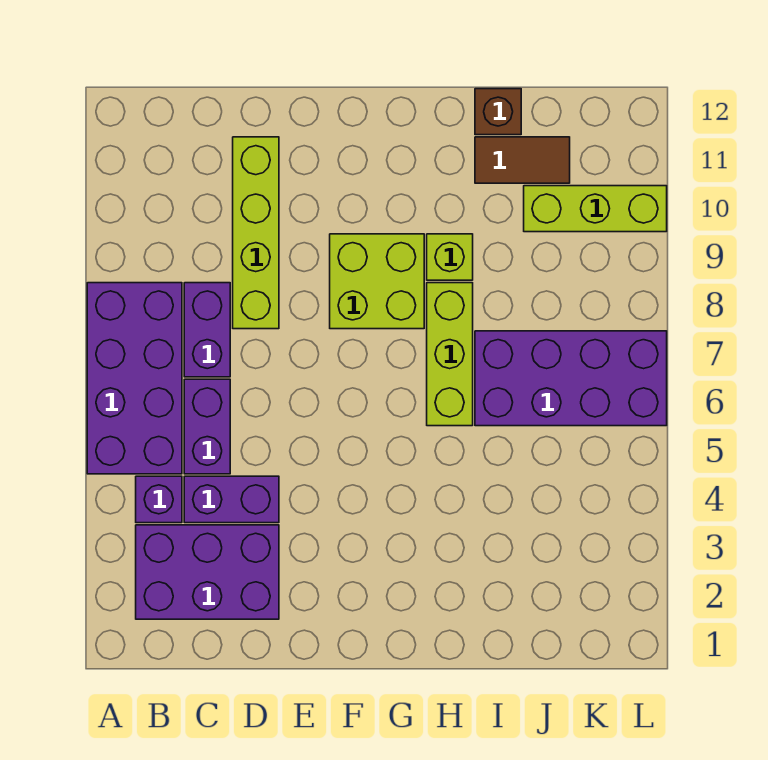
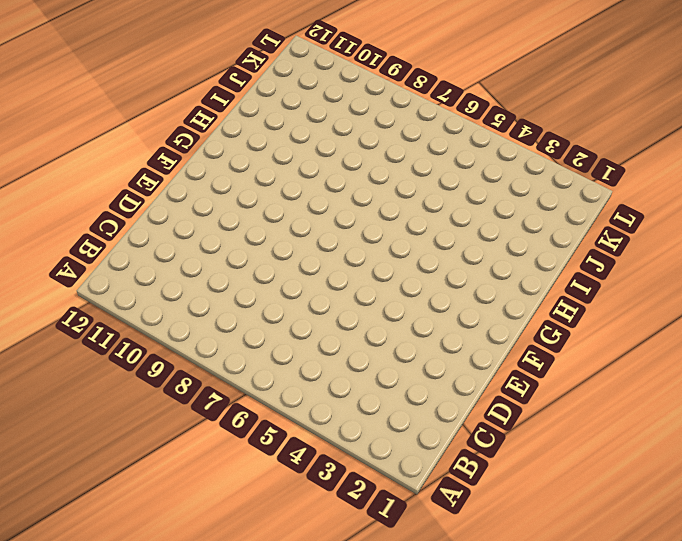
none -> purple 2x4 brick [87,283,182,474]
none -> purple 2x3 brick [136,525,279,619]
none -> purple 1x1 brick [136,476,182,523]

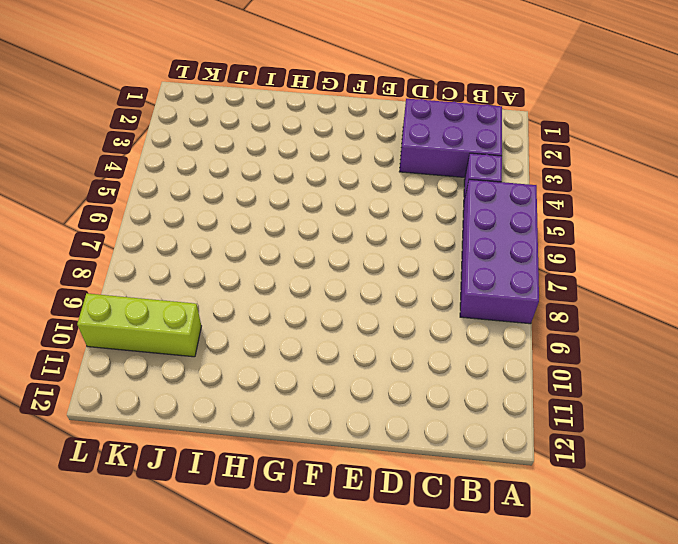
none -> purple 1x2 brick [184,476,279,523]
none -> purple 1x2 brick [184,379,230,474]
none -> purple 1x2 brick [184,283,230,377]

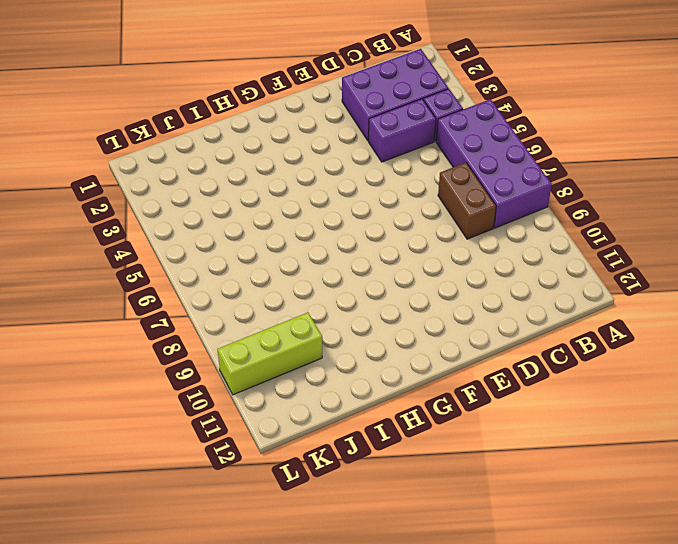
brown 1x2 brick [438,163,496,239] -> purple 1x2 brick [184,283,230,377]
none -> purple 1x2 brick [184,379,230,474]
none -> lime 1x4 brick [233,137,279,329]
none -> lime 2x2 brick [330,234,424,329]

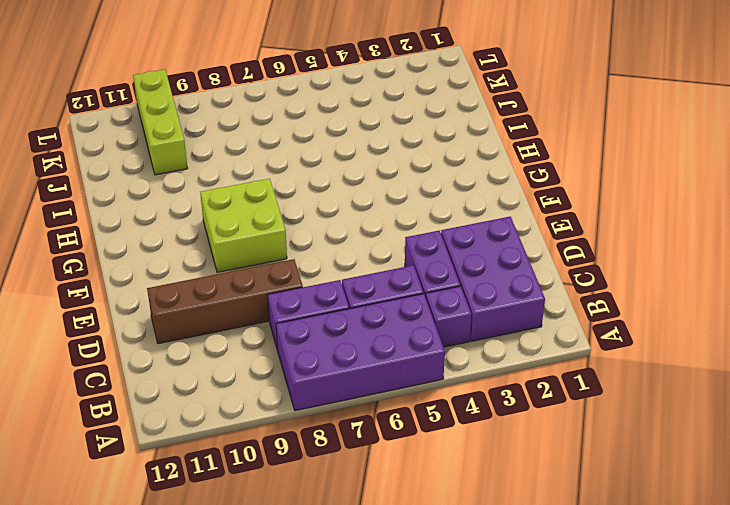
brown 1x4 brick [147,259,303,344] -> lime 1x4 brick [233,137,279,329]
none -> lime 1x3 brick [427,283,473,426]
none -> lime 1x1 brick [427,234,473,280]
none -> purple 2x4 brick [475,331,667,426]

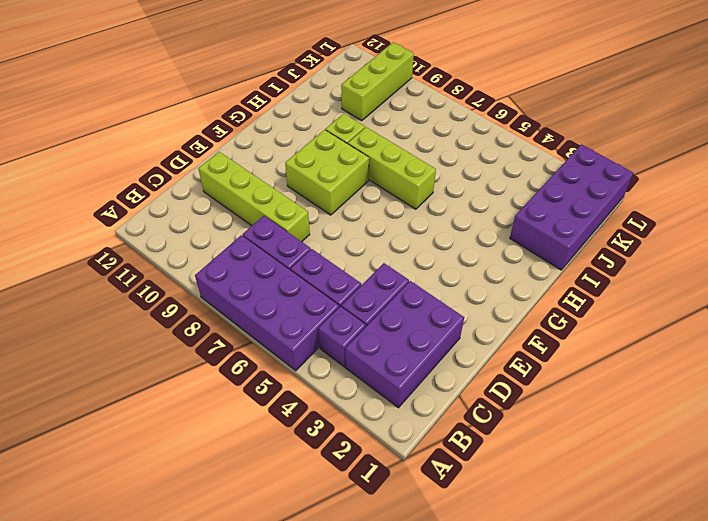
purple 2x4 brick [510,145,633,270] -> purple 2x4 brick moved to [475,331,667,426]
none -> brown 1x2 tile [475,137,570,183]
none -> brown 1x1 brick [475,89,521,135]

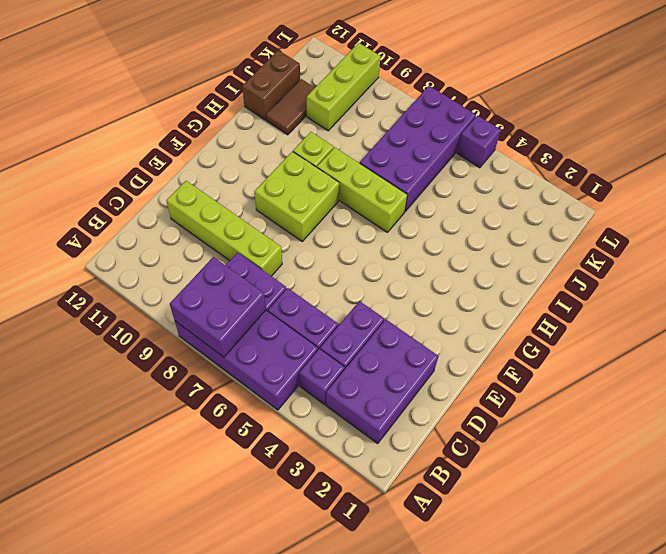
purple 2x2 brick [170,257,266,357] -> none
brown 1x2 brick [242,50,300,120] -> brown 1x1 brick [475,89,521,135]
purple 1x1 brick [457,116,501,168] -> none

